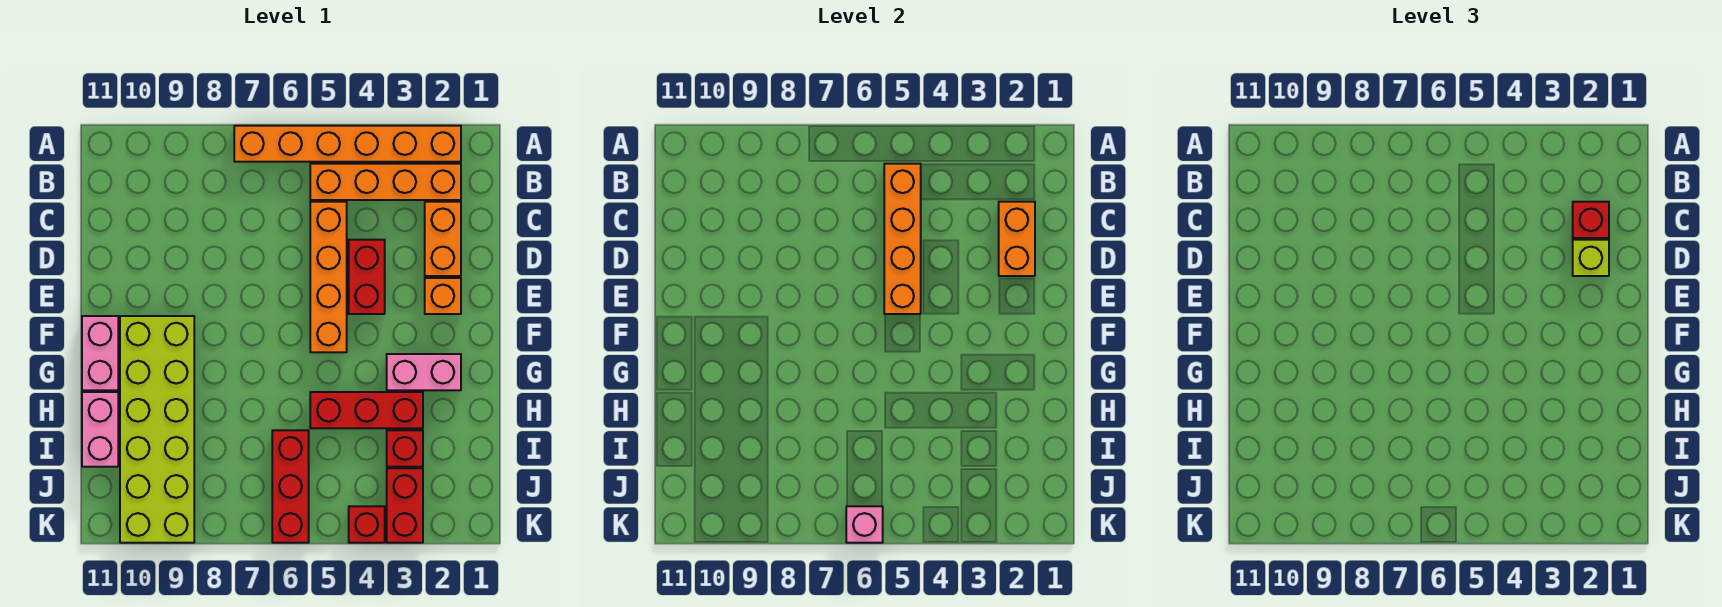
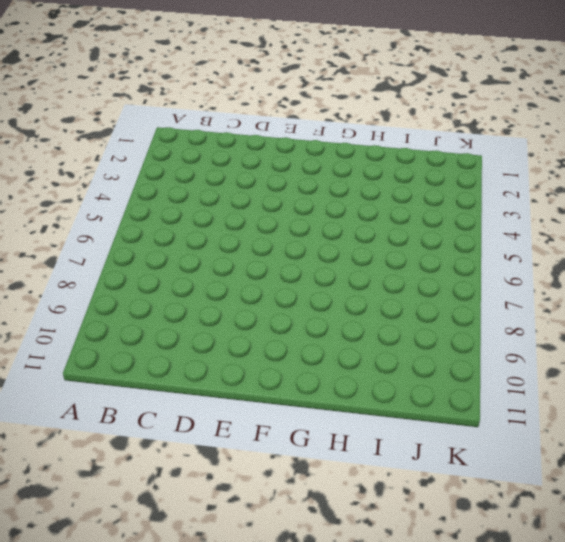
none -> orange 1x6 brick [234,126,461,162]
none -> orange 1x4 brick [310,164,461,200]
none -> orange 1x2 brick [425,202,461,276]

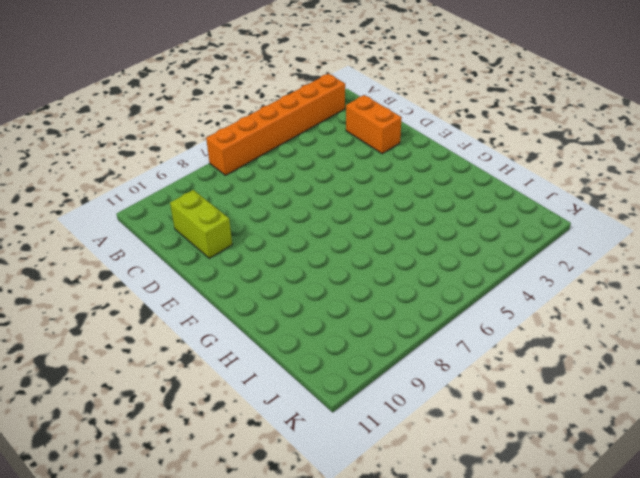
lime 1x2 brick [170,190,232,258] -> none
none -> orange 1x4 brick [310,164,461,200]
none -> orange 1x4 brick [310,202,347,352]
none -> red 1x2 brick [349,240,385,314]

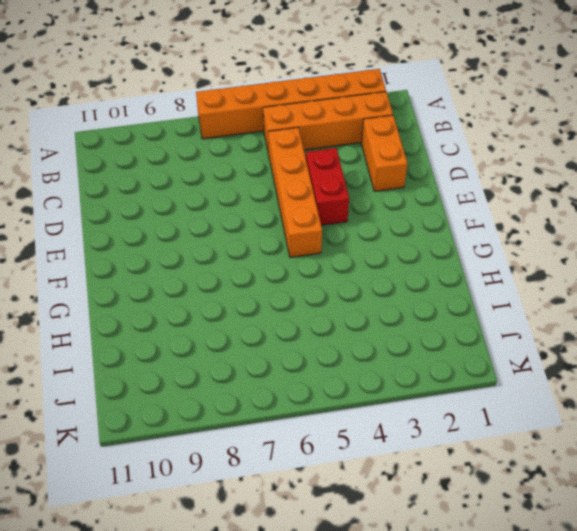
none -> orange 1x1 brick [425,278,461,314]
none -> lime 2x6 brick [120,316,194,543]
none -> pink 1x2 brick [82,316,118,390]

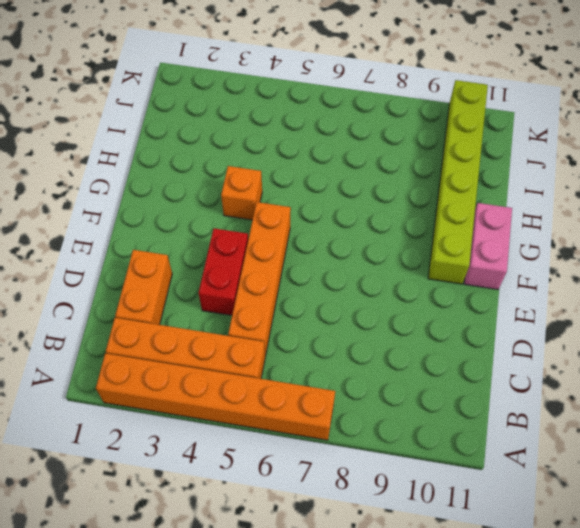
lime 1x6 brick [428,80,488,284] -> lime 2x6 brick [120,316,194,543]
orange 1x1 brick [221,166,262,220] -> orange 1x1 brick moved to [425,278,461,314]
none -> pink 1x2 brick [387,354,461,390]
none -> red 1x3 brick [310,392,423,428]
none -> pink 1x2 brick [82,392,118,467]

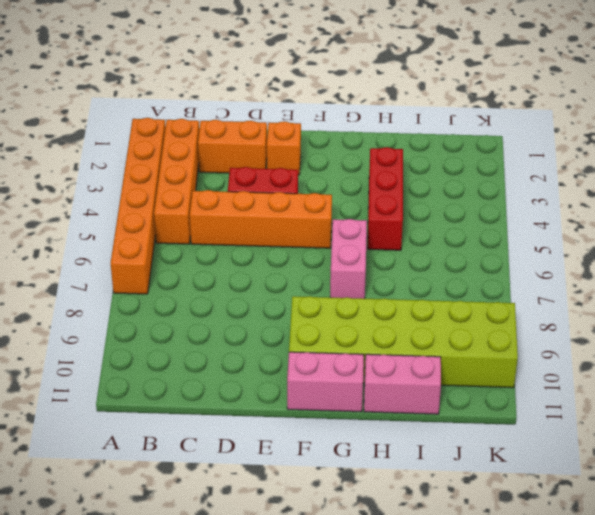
pink 1x2 brick [330,219,367,299] -> pink 1x2 brick moved to [387,354,461,390]
none -> red 1x1 brick [387,430,423,467]
none -> red 1x3 brick [272,430,309,543]
none -> red 1x2 brick [387,468,423,543]

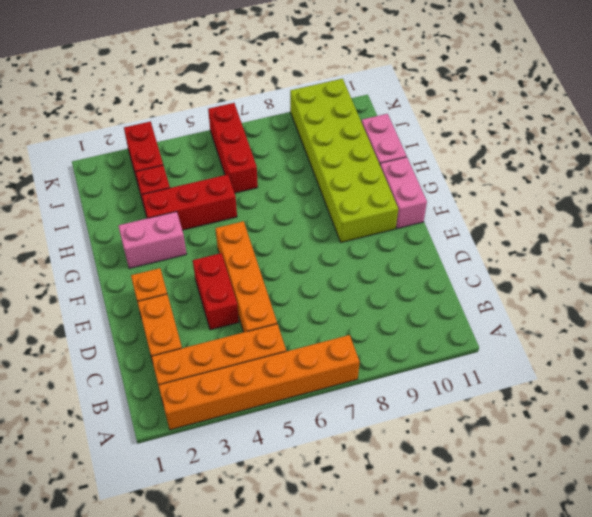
none -> red 1x1 brick [349,506,385,543]
none -> orange 1x4 brick [884,164,921,314]
none -> orange 1x2 brick [999,202,1035,276]

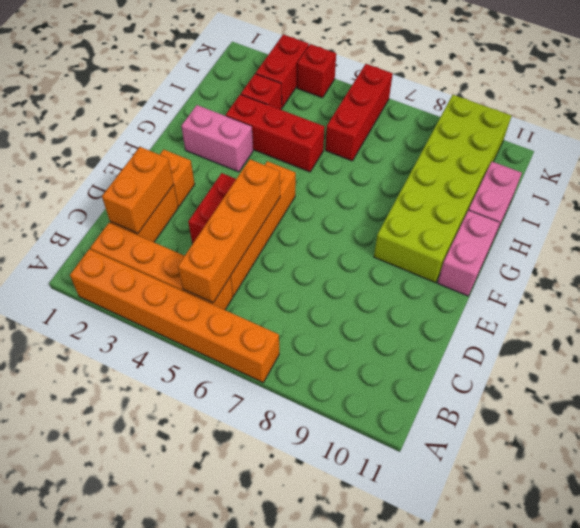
none -> pink 1x1 brick [846,506,883,543]
none -> red 1x1 brick [1573,202,1609,238]
none -> lime 1x1 brick [1573,240,1609,276]

